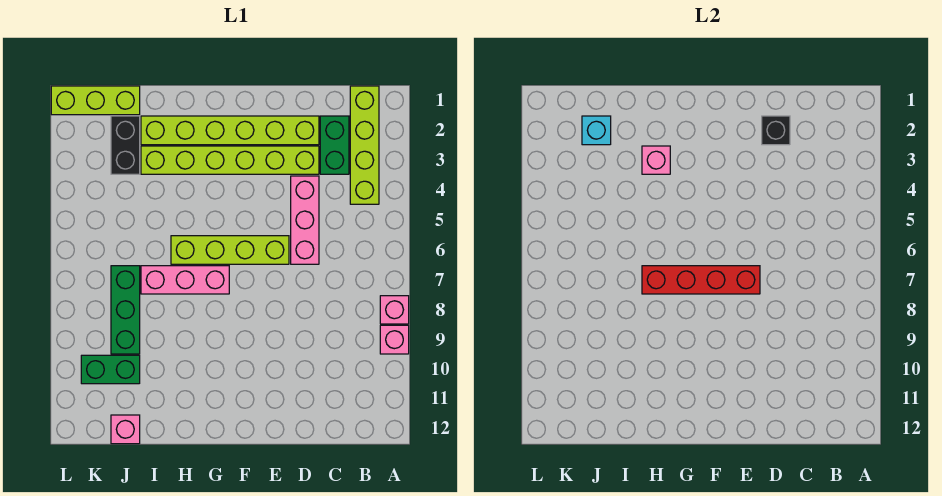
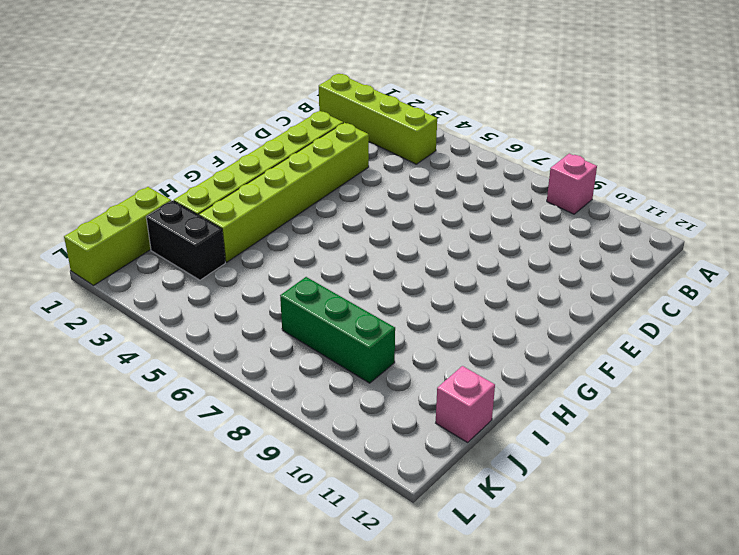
none -> pink 1x1 brick [380,296,409,324]
none -> green 1x2 brick [320,116,349,174]
none -> pink 1x3 brick [291,176,319,264]

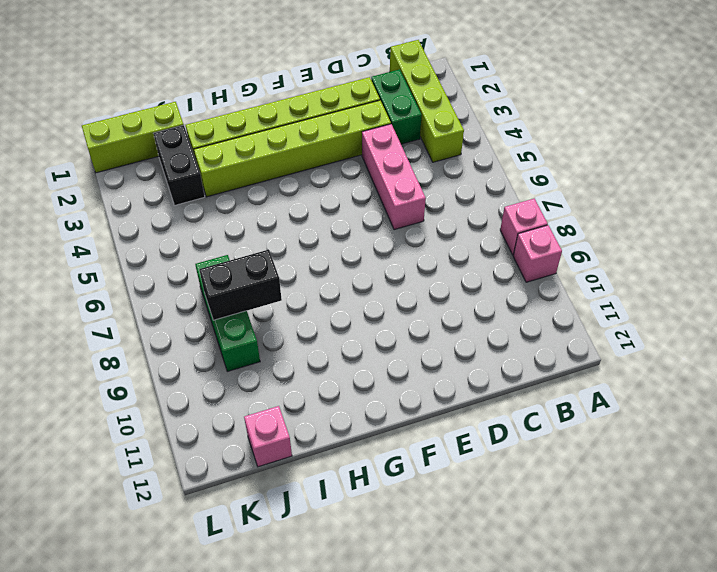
black 1x2 brick [199,250,282,320] -> none
none -> lime 1x4 brick [171,236,289,264]
none -> pink 1x3 brick [141,266,229,294]
none -> green 1x2 brick [81,355,140,384]

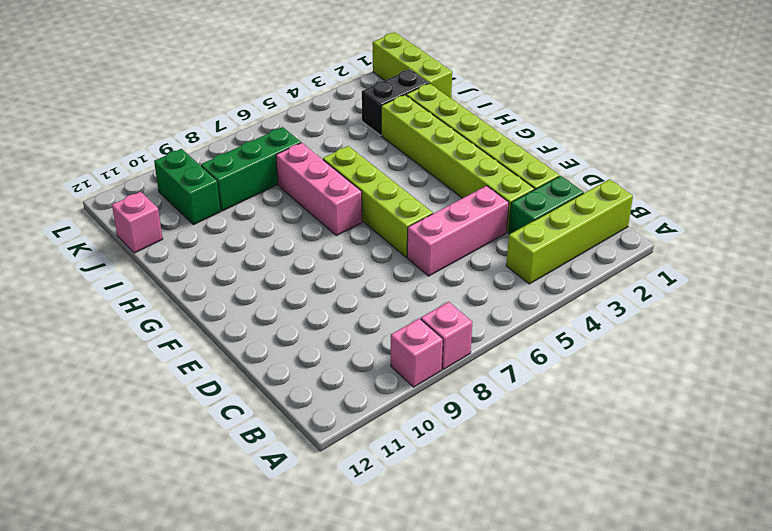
none -> black 1x1 brick [762,116,790,145]
none -> red 1x4 brick [642,266,760,294]
none -> pink 1x1 brick [642,146,670,174]

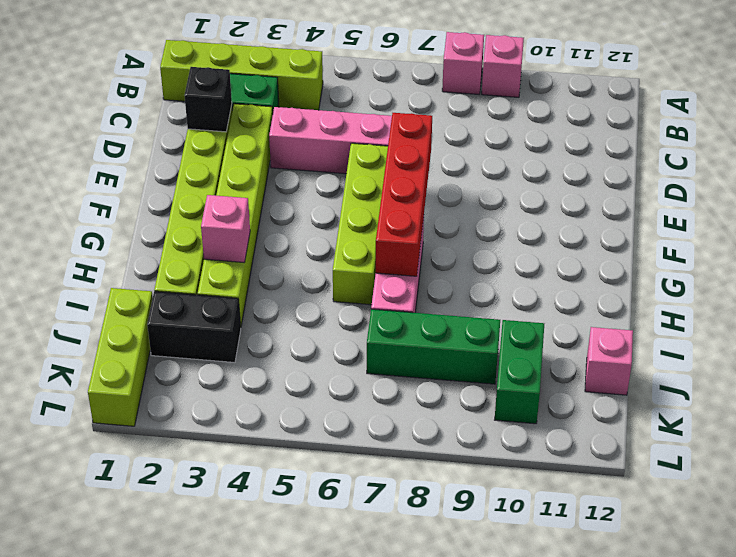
none -> cyan 1x1 brick [582,116,611,145]

